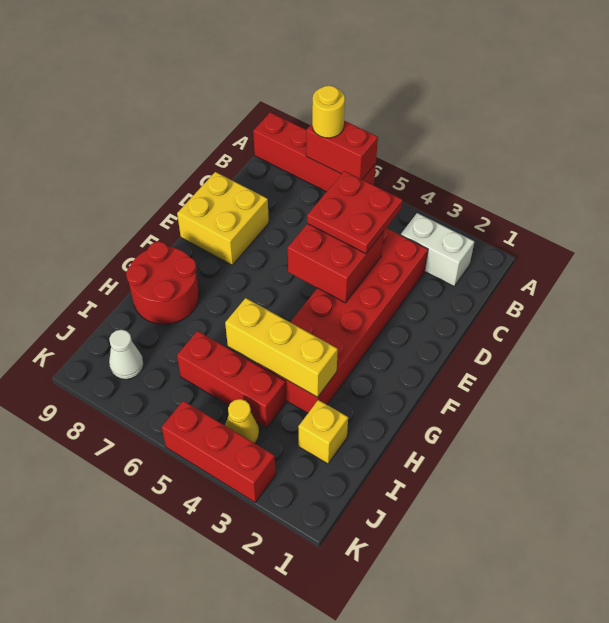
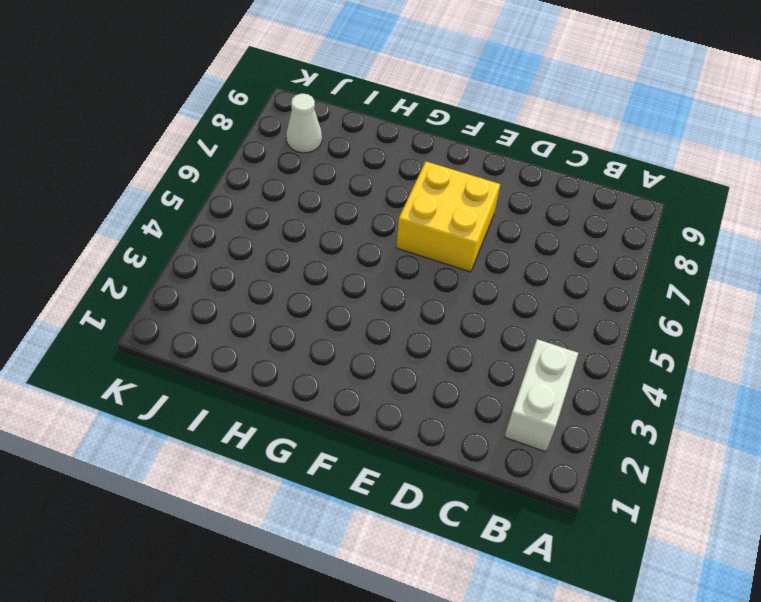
yellow 2x2 brick [396,162,500,272] -> yellow 2x2 brick moved to [177,172,269,265]
none -> red 1x4 brick [253,112,376,192]
none -> red 2x6 brick [258,228,428,413]
none -> red 2x2 round brick [126,242,199,324]

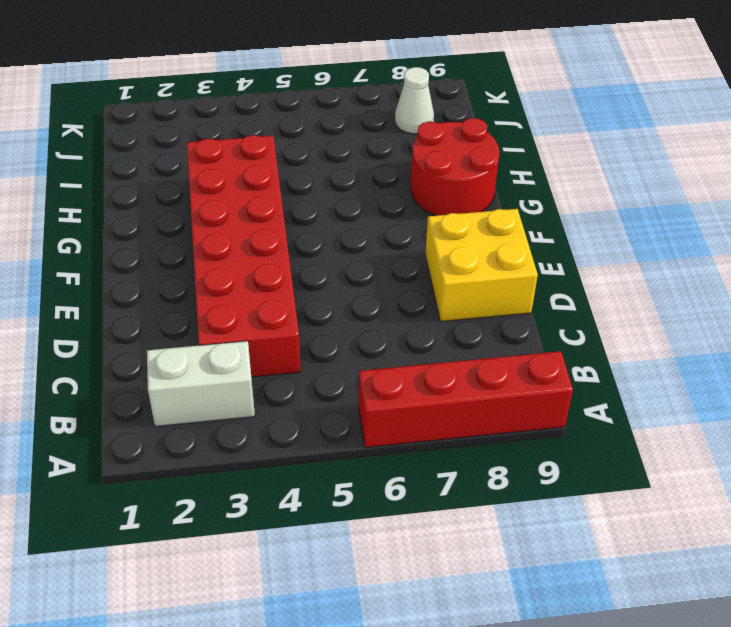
none -> yellow 1x1 brick [298,400,348,464]
none -> red 1x3 brick [177,331,286,428]
none -> yellow 1x1 cone [225,399,259,443]

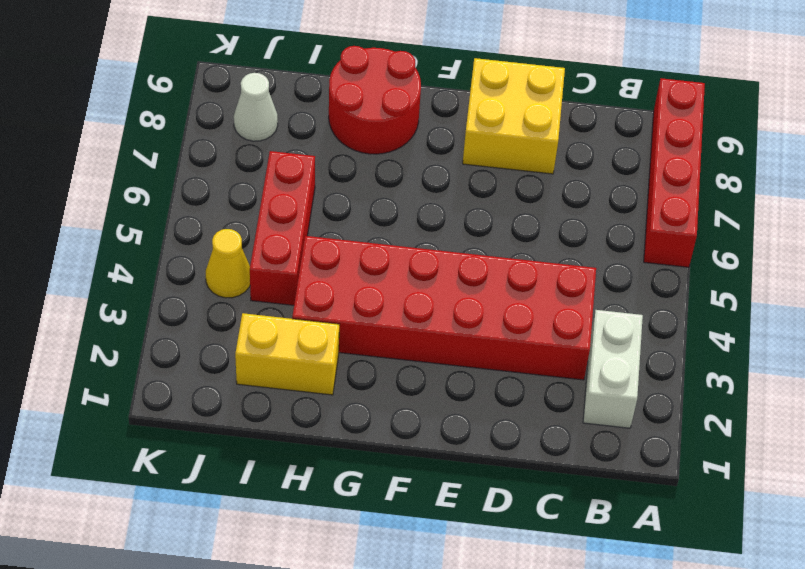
yellow 1x2 brick [235,313,340,395] -> yellow 1x1 brick [298,400,348,464]
none -> red 1x3 brick [162,401,276,502]
none -> red 1x2 brick [306,121,378,180]
none -> red 2x2 brick [288,224,384,303]

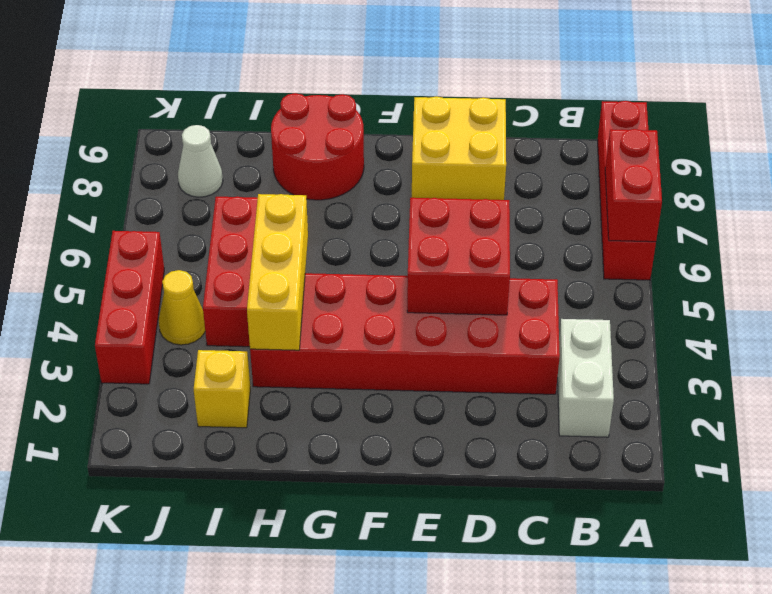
none -> yellow 1x1 round brick [312,86,345,138]
none -> red 2x2 plate [307,171,403,254]

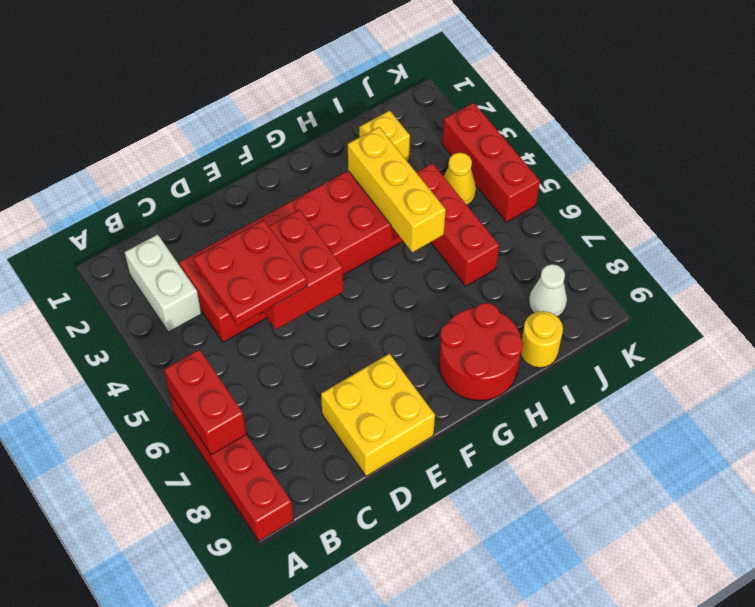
yellow 1x1 round brick [520,311,563,368] -> yellow 1x1 round brick moved to [312,86,345,138]

